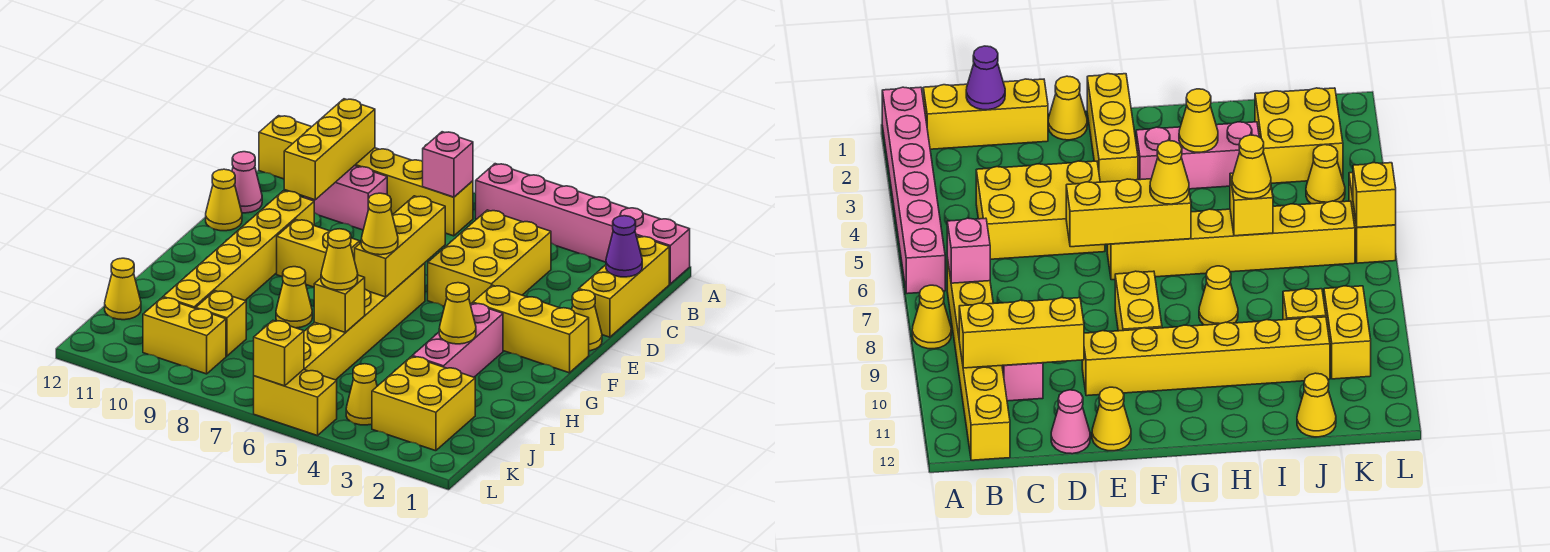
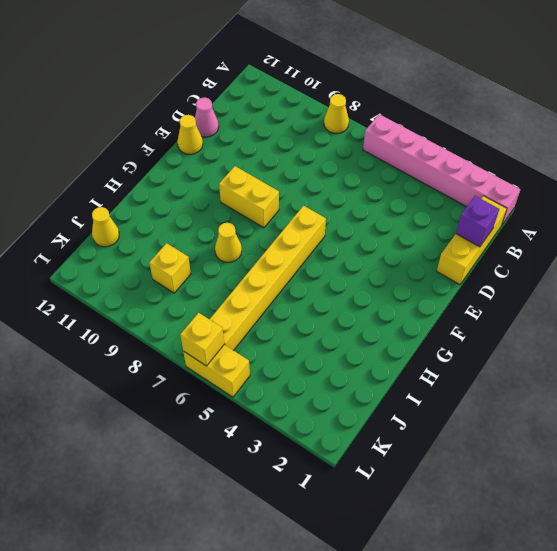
purple 1x1 brick [456,196,499,247] -> purple 1x1 cone [606,216,642,277]
none -> yellow 1x6 brick [259,116,473,236]
none -> yellow 2x3 brick [428,210,551,306]
none -> pink 1x2 brick [304,166,387,230]
none -> yellow 1x1 cone [572,290,602,351]

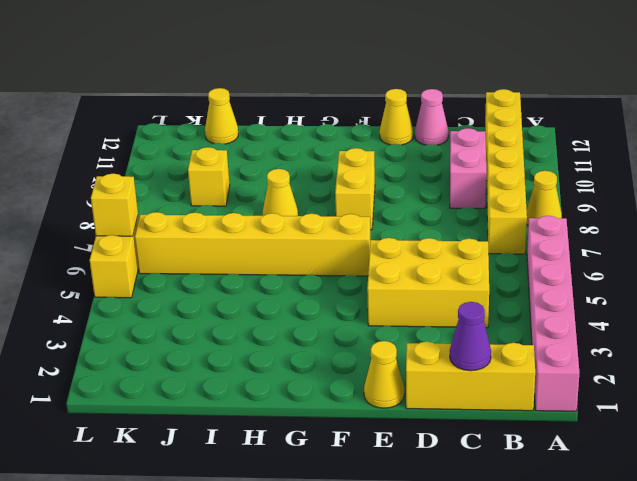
none -> yellow 1x6 brick [163,191,314,308]
none -> yellow 1x3 brick [473,285,589,373]
none -> pink 1x3 brick [412,303,503,377]
none -> yellow 2x2 brick [372,357,475,451]

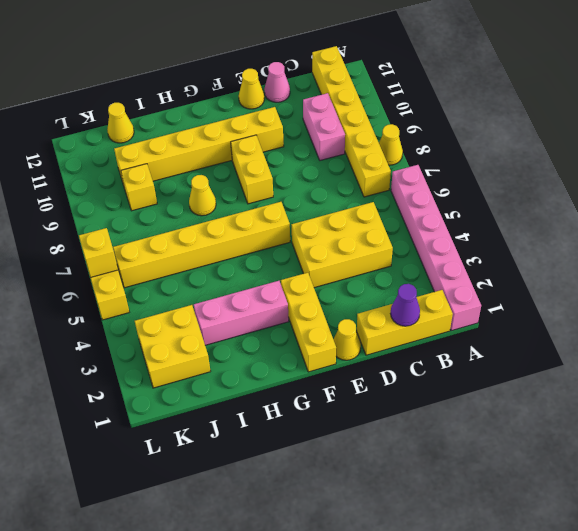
none -> yellow 1x1 cone [346,364,377,425]
none -> yellow 1x2 brick [143,298,226,374]
none -> pink 1x1 brick [423,132,473,197]
none -> yellow 1x3 brick [284,99,375,200]

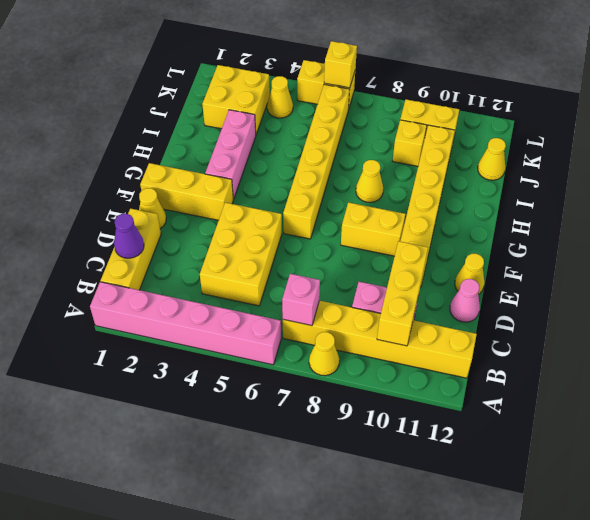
none -> yellow 1x3 brick [355,196,445,297]
none -> yellow 1x1 cone [439,283,476,344]
none -> yellow 1x1 brick [314,275,365,333]
none -> yellow 1x1 cone [361,193,398,255]

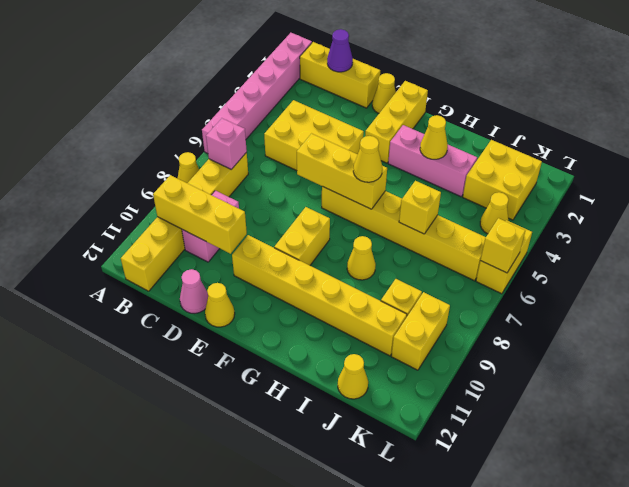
none -> yellow 1x1 cone [321,229,358,290]

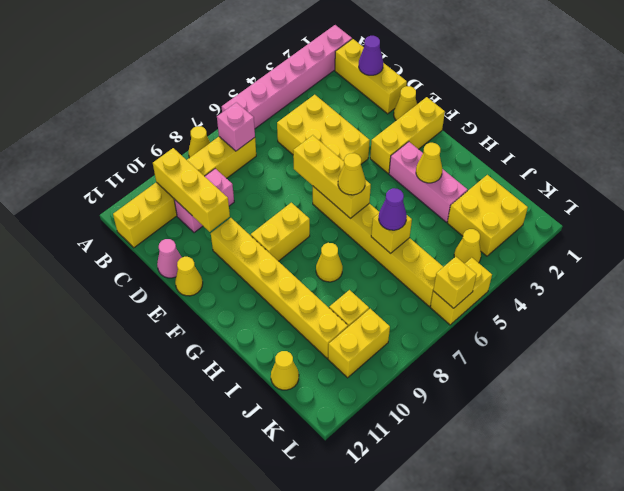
purple 1x1 cone [379,188,407,230] -> yellow 1x1 cone [321,229,358,290]

